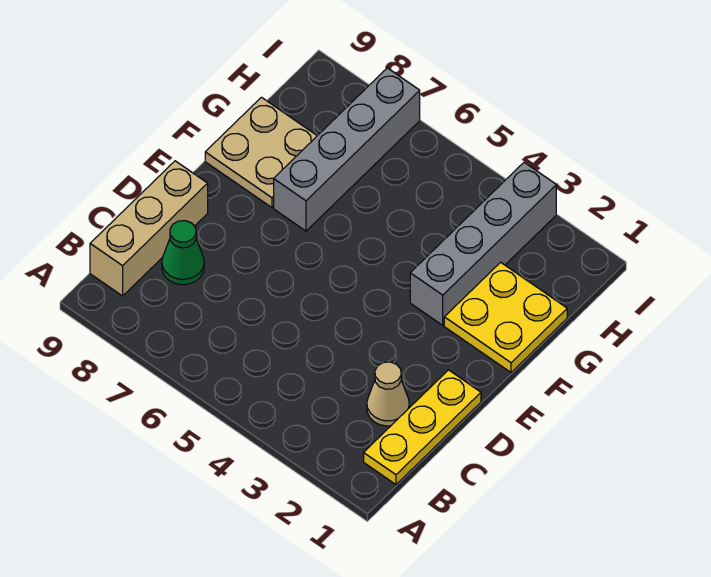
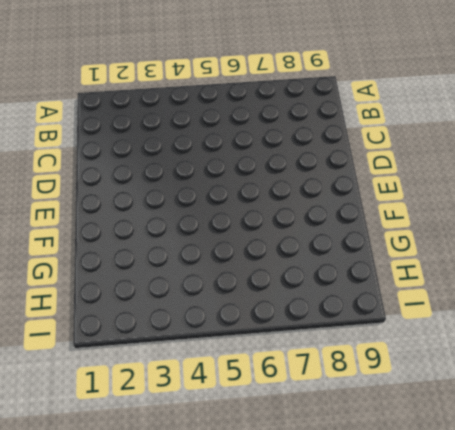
none -> yellow 1x3 plate [364,370,481,484]
none -> tan 1x3 brick [90,161,208,296]

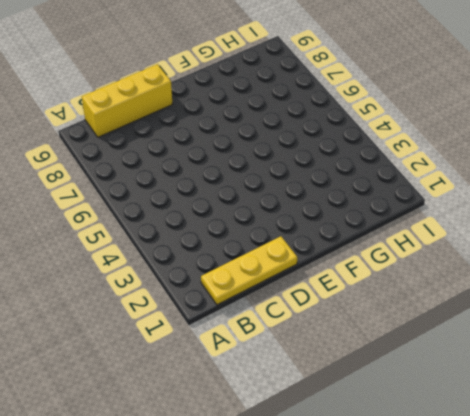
yellow 1x3 brick [82,64,172,137] -> tan 1x3 brick [90,161,208,296]
none -> tan 1x1 cone [367,362,409,426]
none -> green 1x1 cone [162,221,204,285]

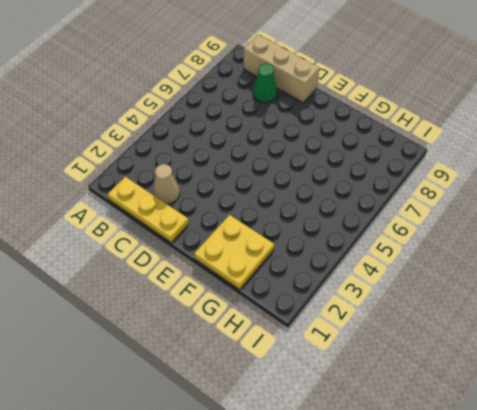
none -> grey 1x4 brick [410,162,556,325]
none -> grey 1x4 brick [274,68,420,231]

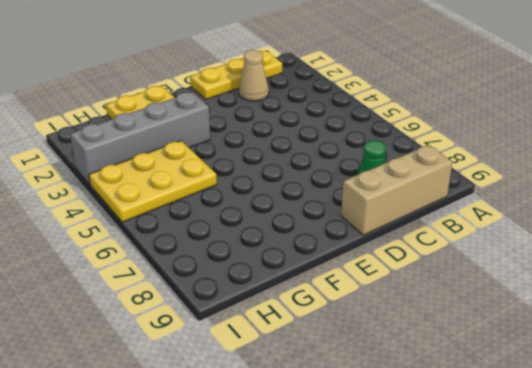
yellow 2x3 plate [89,141,217,222] -> none
none -> grey 1x4 brick [274,68,420,231]
none -> tan 2x2 plate [205,97,317,207]

